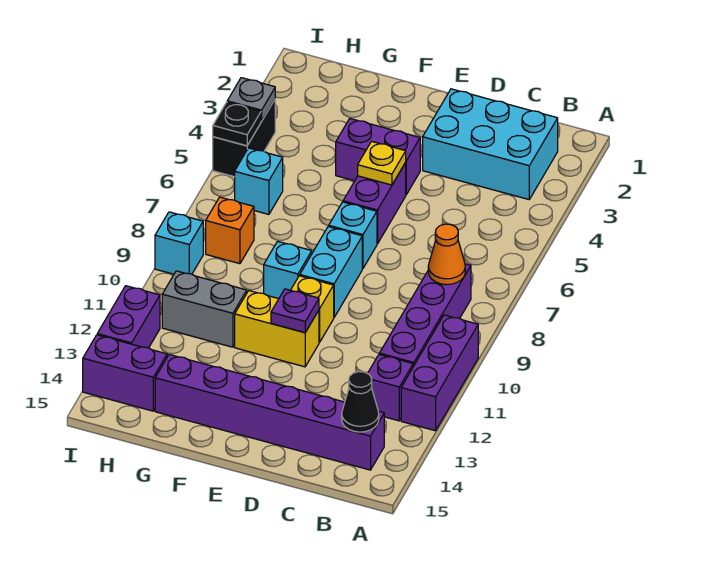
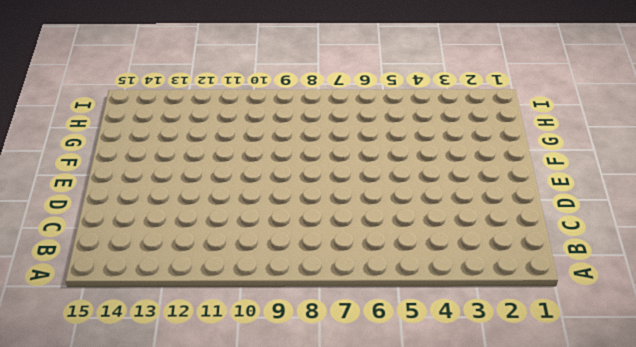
none -> purple 1x3 brick [401,315,478,431]
none -> cyan 2x3 brick [423,89,558,199]
none -> purple 1x4 brick [379,264,471,366]

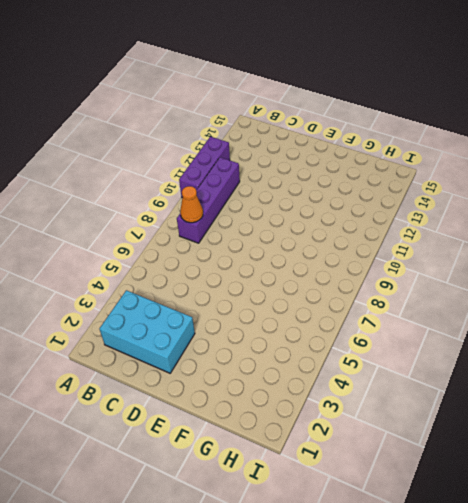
none -> purple 1x1 brick [368,355,413,421]
none -> purple 1x6 brick [155,355,384,470]
none -> purple 1x2 brick [336,119,420,194]

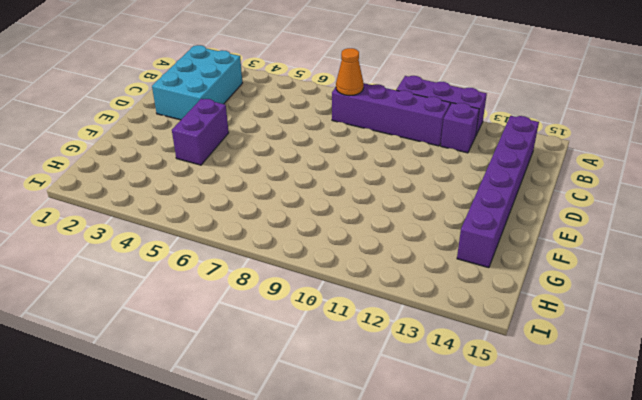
none -> purple 1x2 brick [343,163,406,244]
none -> cyan 1x1 brick [329,202,377,268]
none -> cyan 1x2 brick [300,227,362,317]

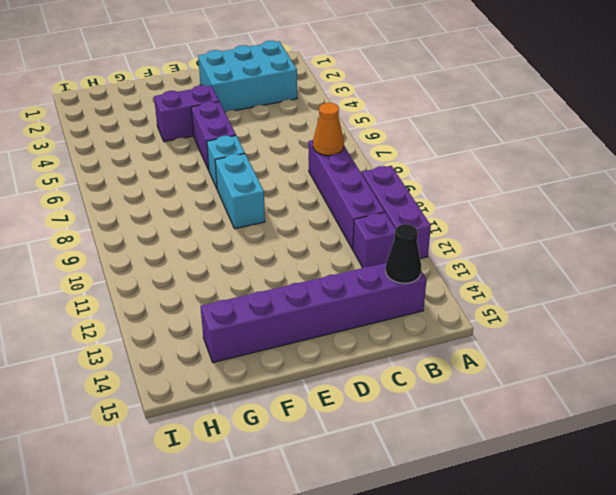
none -> yellow 1x1 brick [291,276,334,342]
none -> yellow 1x2 brick [235,291,319,367]
none -> cyan 1x1 brick [264,241,312,299]

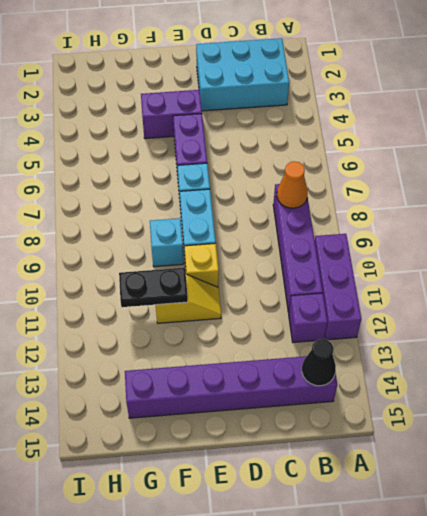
yellow 1x2 slope [156,275,221,323] -> yellow 1x2 brick [235,291,319,367]
black 1x2 plate [119,268,188,307] -> none
none -> grey 1x2 brick [162,271,247,347]
none -> cyan 1x1 brick [235,148,283,214]
none -> orange 1x1 brick [206,197,254,264]

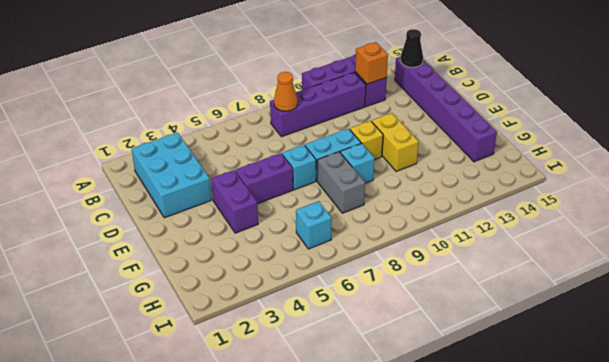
orange 1x1 brick [355,42,388,84] -> orange 1x1 brick moved to [206,197,254,264]
grey 1x2 brick [317,152,365,213] -> grey 1x2 brick moved to [162,271,247,347]
none -> purple 1x2 brick [83,335,167,411]
none -> black 1x2 brick [213,100,275,177]
none -> cyan 1x1 brick [155,212,203,274]

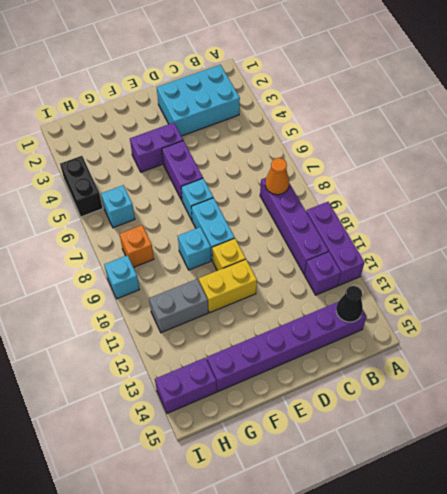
none -> purple 1x2 brick [97,286,160,348]
none -> yellow 1x1 plate [358,141,406,185]
none -> purple 1x1 plate [271,289,319,333]

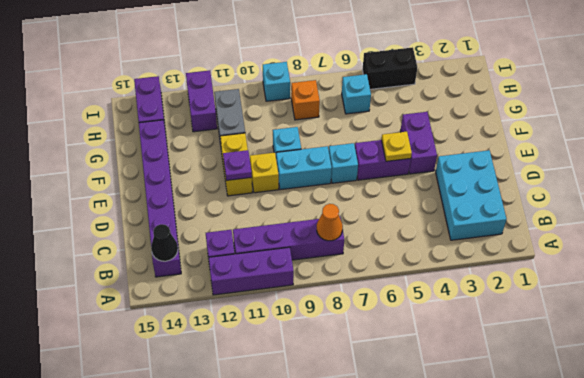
purple 1x2 brick [186,71,217,132] -> purple 1x2 brick turned to [97,286,160,348]
none -> grey 1x1 plate [227,78,275,121]
none -> black 1x1 plate [213,102,261,146]

